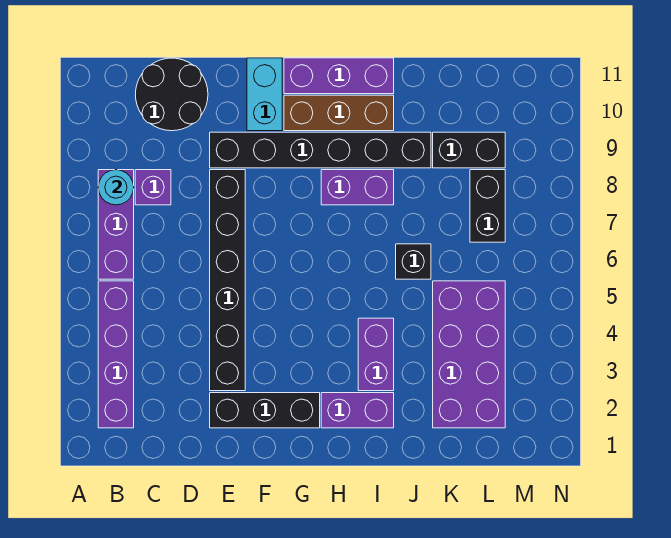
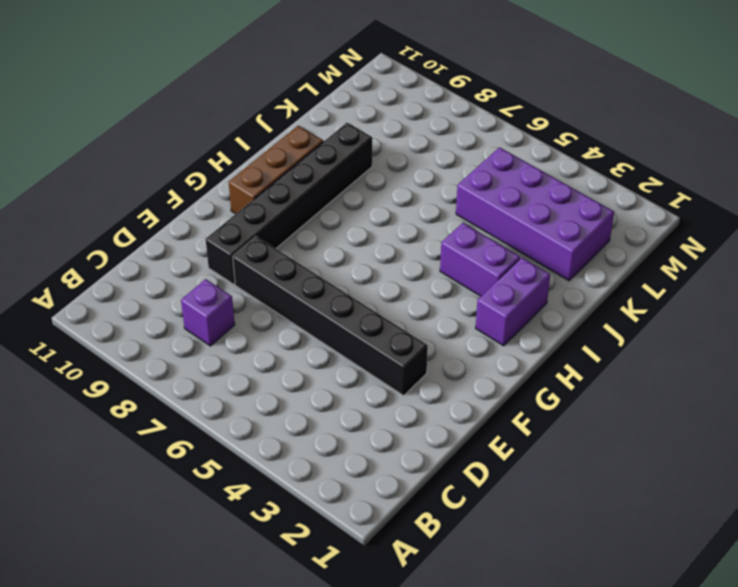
none -> purple 1x4 brick [98,281,134,428]
none -> purple 1x3 brick [98,170,134,279]
none -> black 2x2 round brick [135,58,208,131]

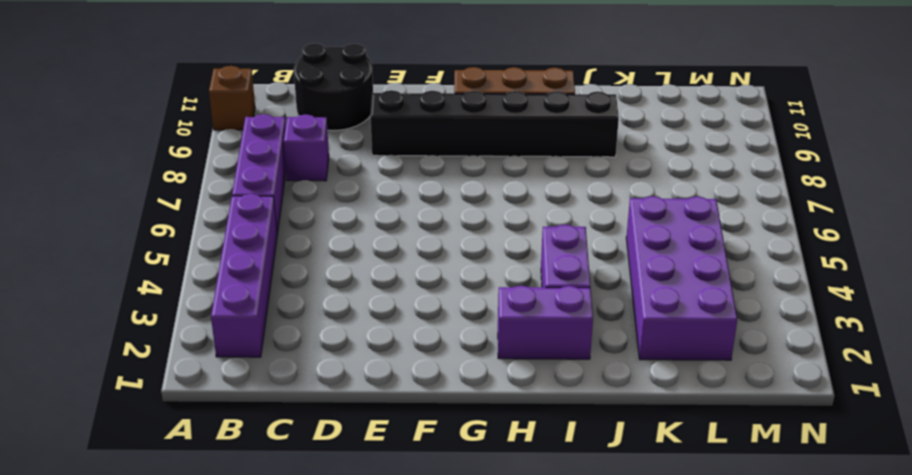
brown 1x1 brick [209,66,255,130] -> none
none -> black 1x3 brick [210,393,320,428]
none -> black 1x6 brick [210,170,245,391]
none -> cyan 1x2 brick [247,58,282,131]

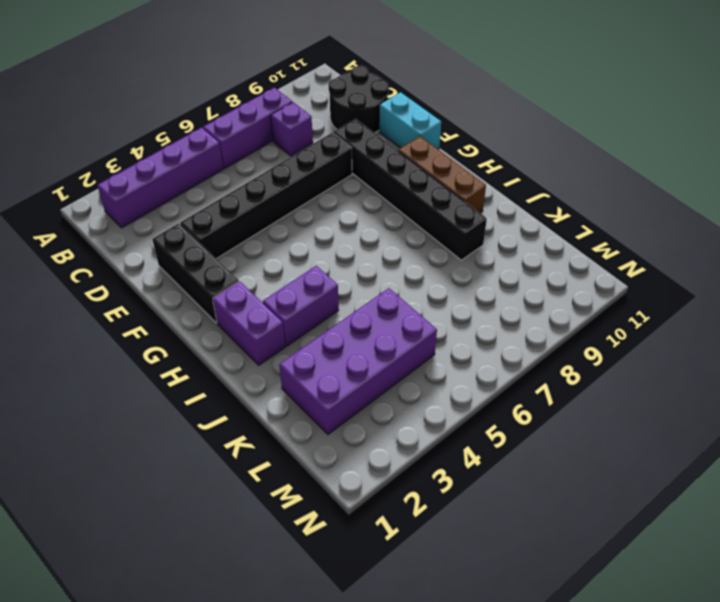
cyan 1x2 brick [379,92,441,149] -> cyan 1x2 brick turned to [247,58,282,131]
none -> purple 1x3 brick [284,58,394,94]
none -> purple 1x2 brick [321,170,394,205]
none -> black 1x1 brick [396,244,431,279]

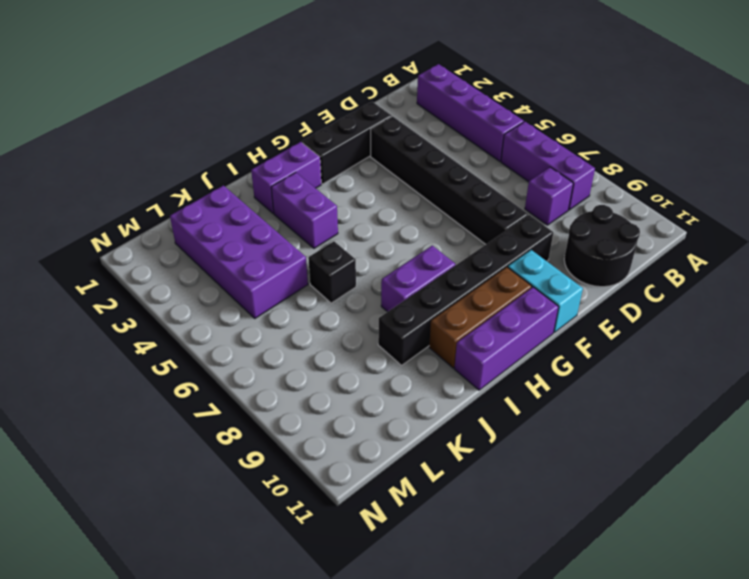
none -> black 1x2 brick [433,132,505,168]
none -> black 1x2 brick [470,170,505,242]
none -> cyan 1x1 round brick [98,170,134,205]

